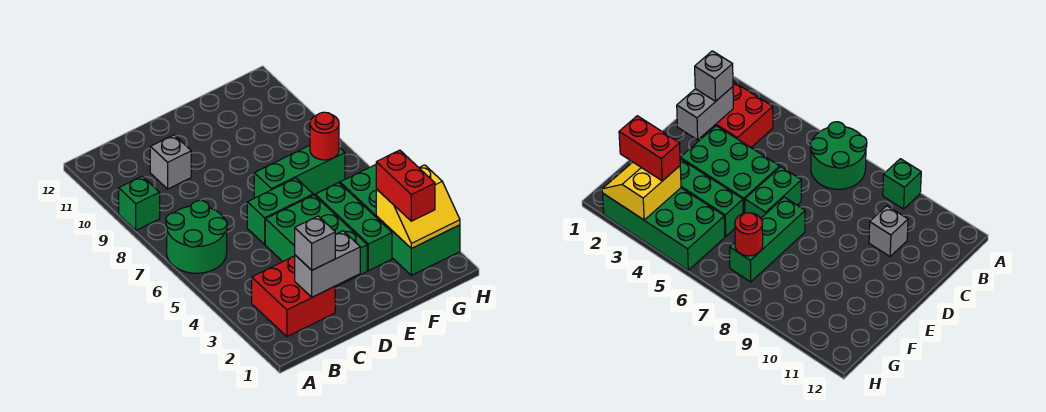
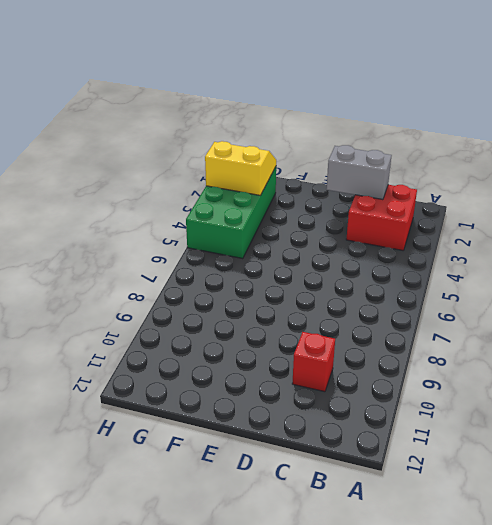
red 1x1 brick [292,332,335,392] -> grey 1x1 brick [150,135,191,189]
none -> green 2x2 round brick [166,201,227,273]
none -> green 1x1 brick [119,176,160,230]
none -> green 2x3 brick [265,195,367,287]

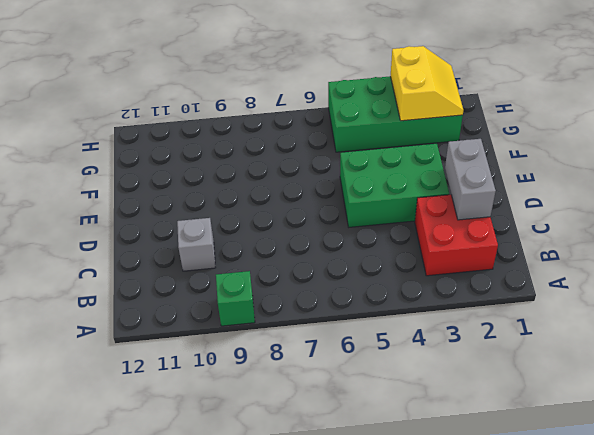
none -> green 2x2 round brick [166,201,227,273]
none -> green 1x2 brick [247,178,313,244]
none -> green 1x3 brick [254,145,345,198]

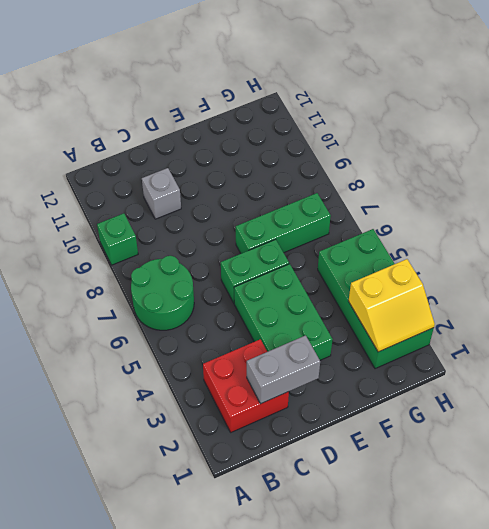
none -> green 1x3 brick [315,183,392,271]
none -> red 1x1 round brick [310,112,339,160]
none -> grey 1x1 brick [295,216,335,270]

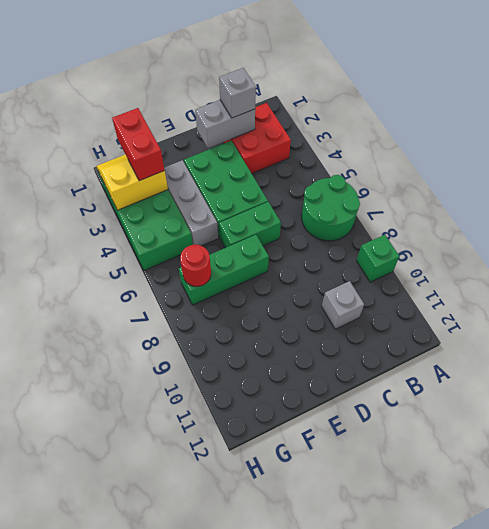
grey 1x3 brick [164,160,218,246] -> green 1x3 brick [315,183,392,271]

